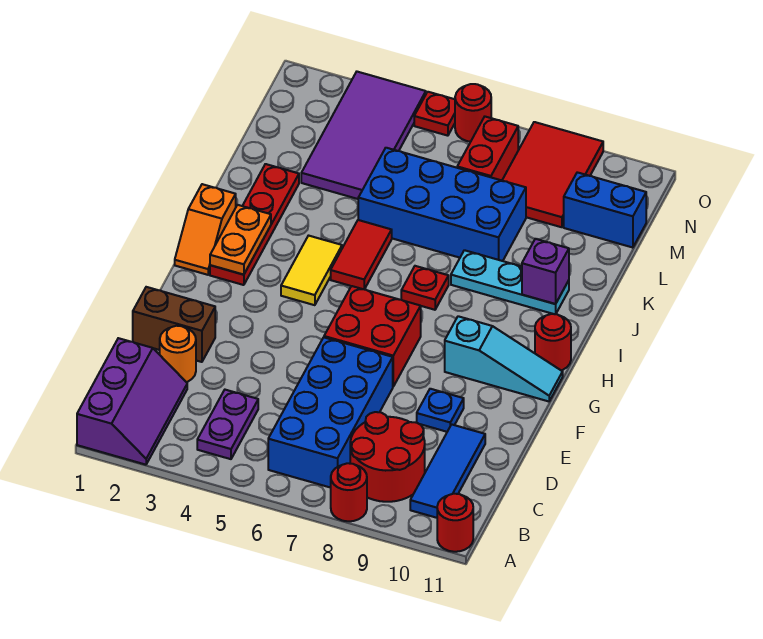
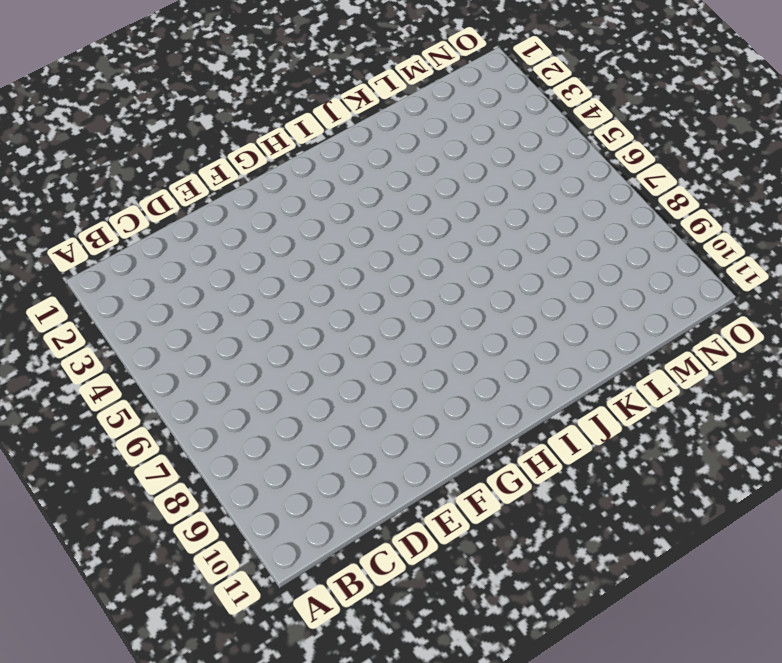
none -> purple 2x3 slope [77,338,187,465]
none -> red 1x1 round brick [331,463,367,521]
none -> red 1x1 round brick [437,494,473,552]

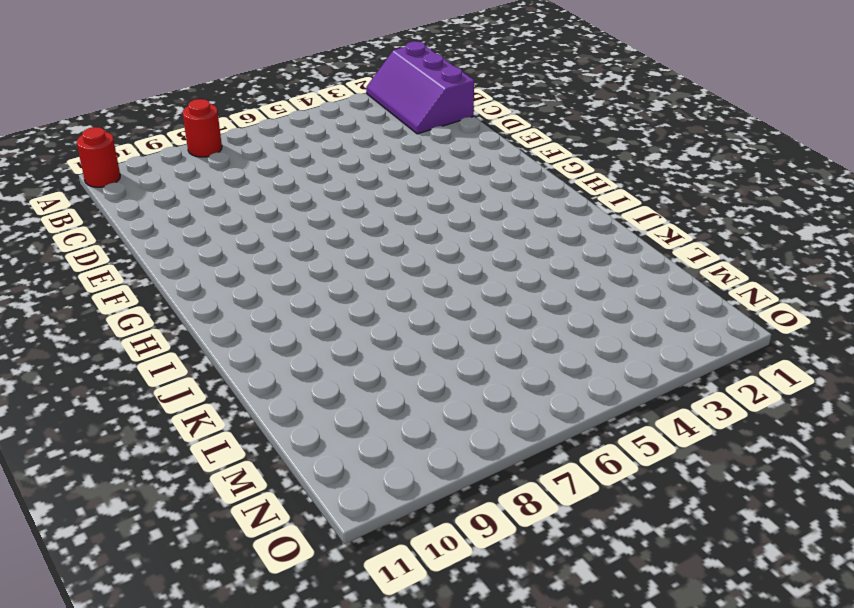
none -> purple 1x2 plate [197,390,258,459]
none -> blue 2x4 brick [268,337,393,488]
none -> red 2x2 round brick [350,412,425,502]

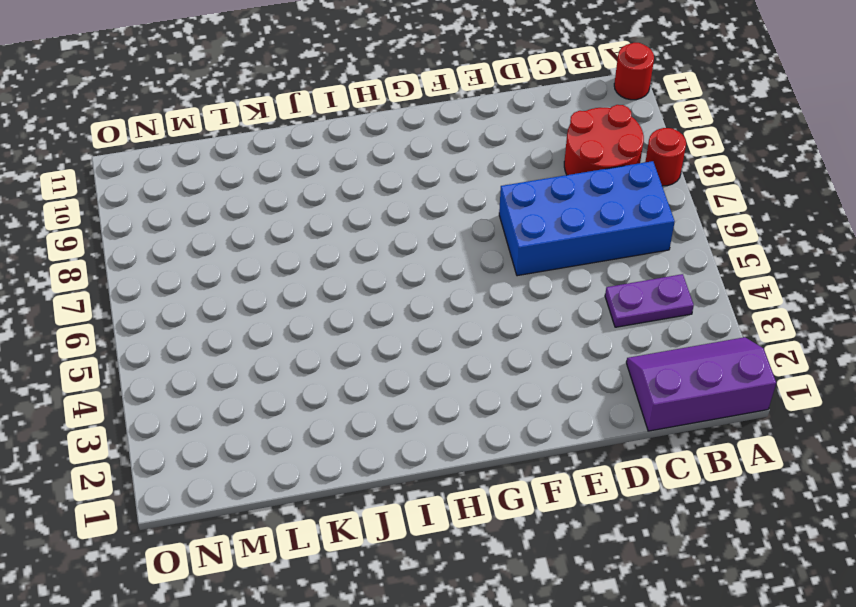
none -> blue 1x3 tile [410,424,485,518]
none -> orange 1x1 round brick [160,326,196,382]
none -> brown 1x2 brick [132,287,215,362]

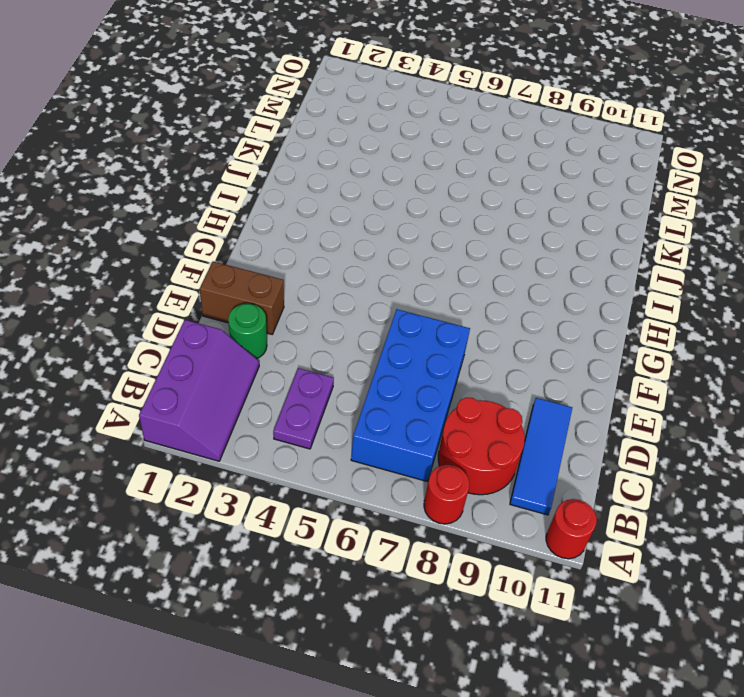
green 1x1 round brick [228,304,267,359] -> orange 1x1 round brick [160,326,196,382]
none -> blue 1x1 plate [417,389,464,432]
none -> red 2x2 brick [324,286,421,386]
none -> cyan 1x3 slope [445,316,563,401]

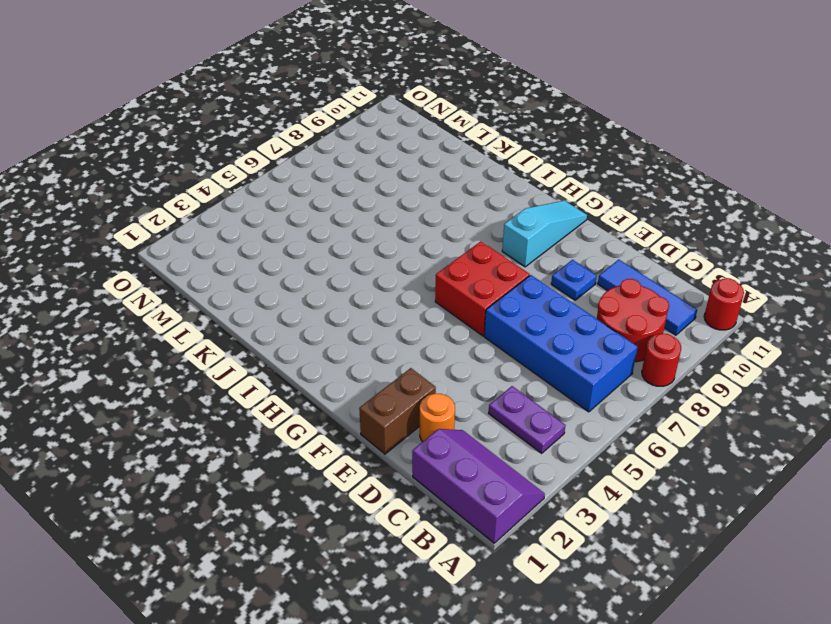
none -> orange 1x2 slope [175,184,236,275]
none -> red 1x4 plate [210,164,299,285]
none -> yellow 1x2 tile [281,236,342,305]

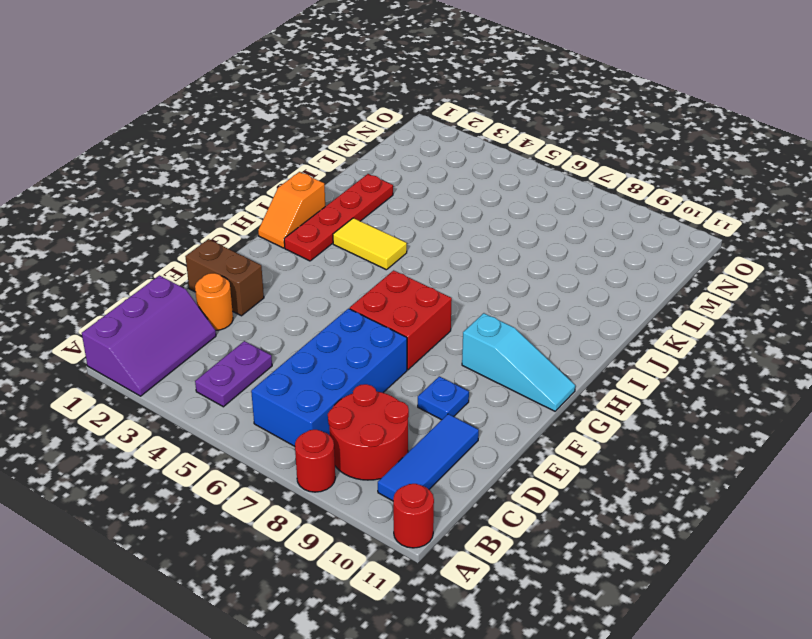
yellow 1x2 tile [333,218,407,270] -> yellow 1x2 tile turned to [281,236,342,305]
none -> red 1x1 round brick [535,314,571,371]
none -> red 1x2 tile [331,220,392,289]
none -> red 1x1 plate [401,266,449,310]

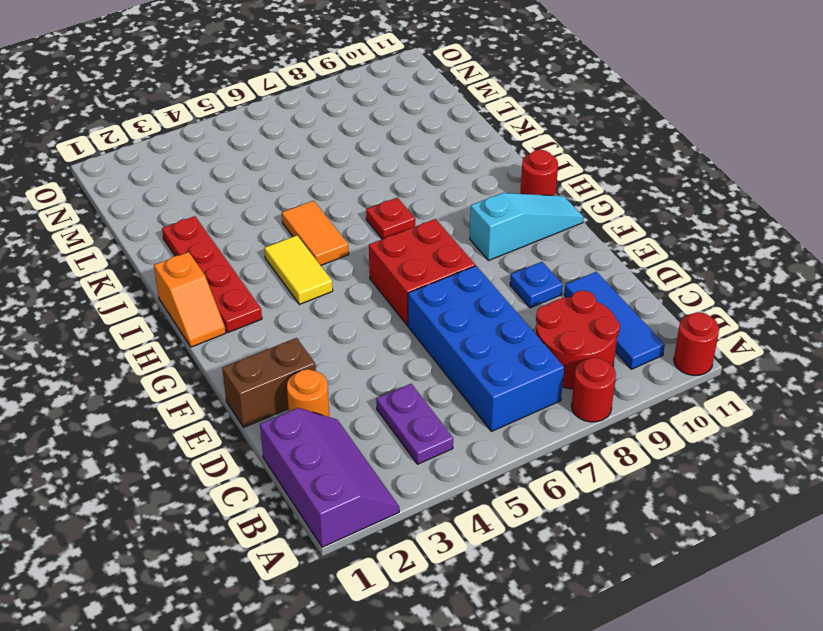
orange 1x2 tile [282,201,349,265] -> red 1x2 tile [331,220,392,289]
none -> cyan 1x3 plate [451,250,569,314]
none -> blue 2x4 brick [358,148,526,261]
none -> purple 2x4 tile [301,72,426,199]

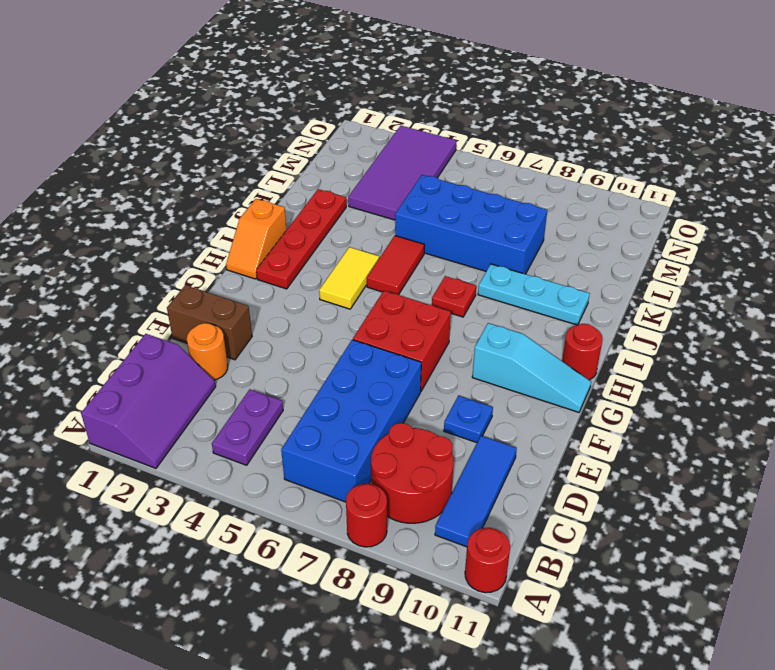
none -> red 1x2 brick [457,117,518,180]
none -> red 2x3 tile [502,122,603,227]
none -> blue 1x2 brick [564,172,646,248]

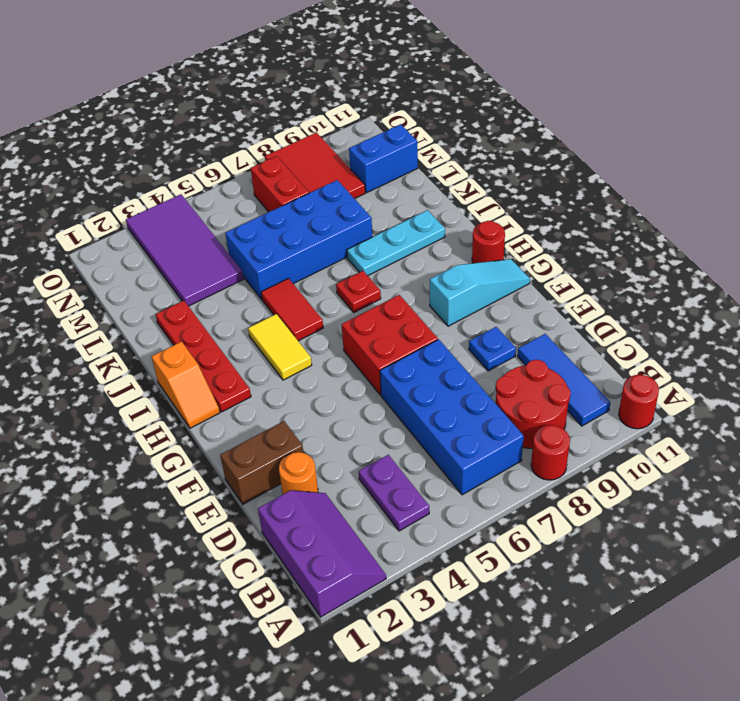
none -> red 1x1 plate [414,92,455,136]
none -> red 1x1 round brick [455,84,491,142]
none -> orange 1x2 plate [210,205,271,275]

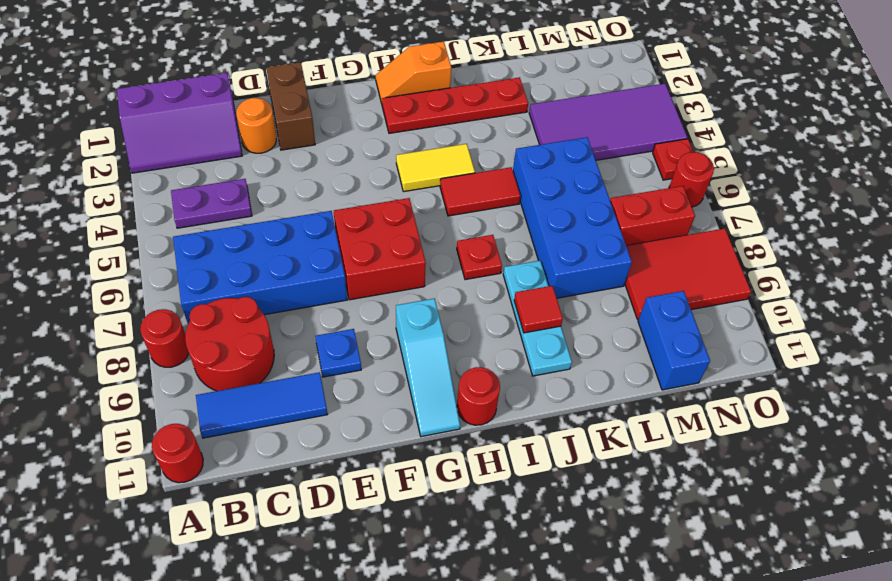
red 1x1 tile [514,286,563,333] -> none
none -> orange 1x2 plate [210,205,271,275]
none -> purple 1x1 brick [522,239,569,304]

